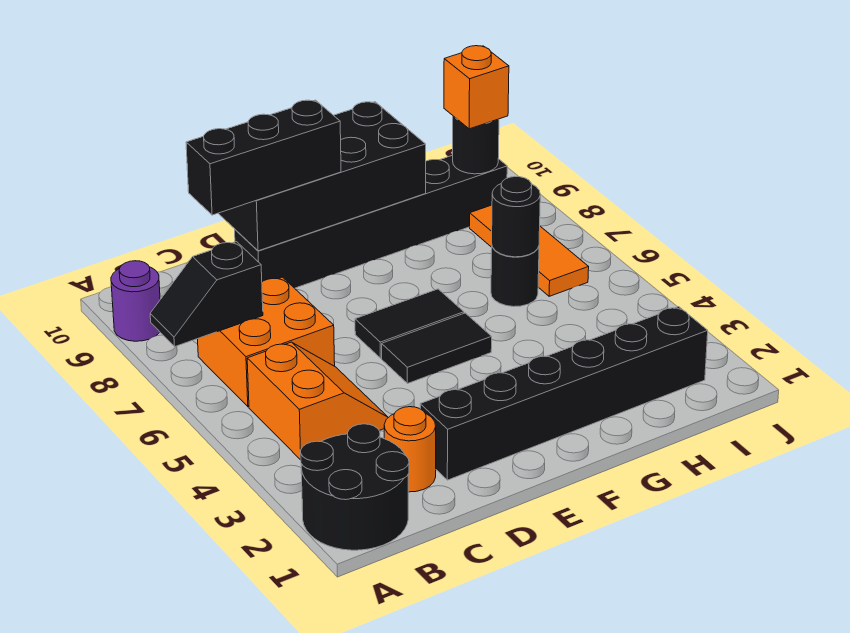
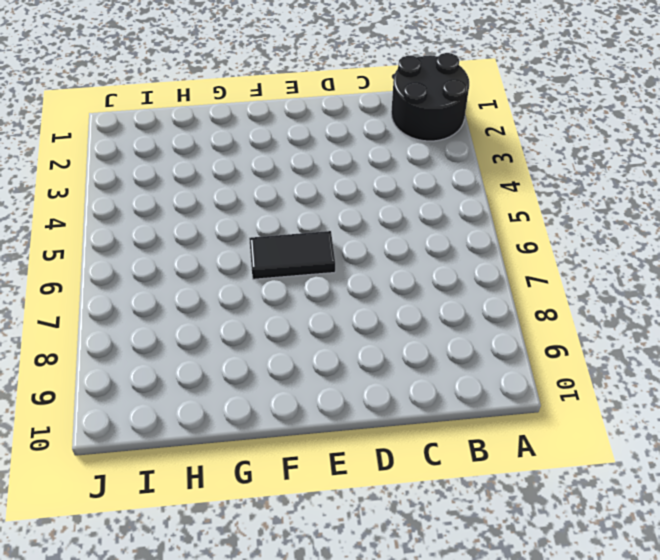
none -> purple 1x1 round brick [111,261,160,341]
none -> orange 2x2 slope [247,342,388,460]
none -> orange 2x2 brick [198,277,335,407]

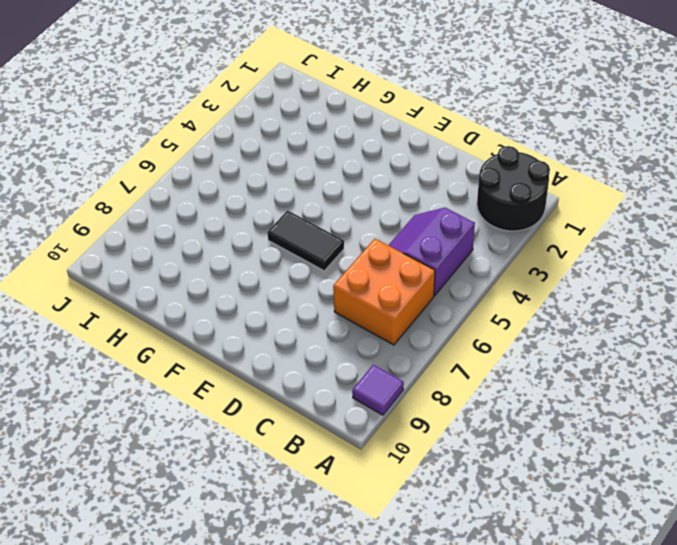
purple 1x1 tile [352,365,404,415] -> purple 1x1 round brick [111,261,160,341]
purple 2x2 slope [388,208,475,296] -> orange 2x2 slope [247,342,388,460]
none -> orange 1x1 round brick [384,407,436,492]
none -> black 1x6 brick [420,307,708,480]
none -> black 1x6 brick [235,155,507,288]

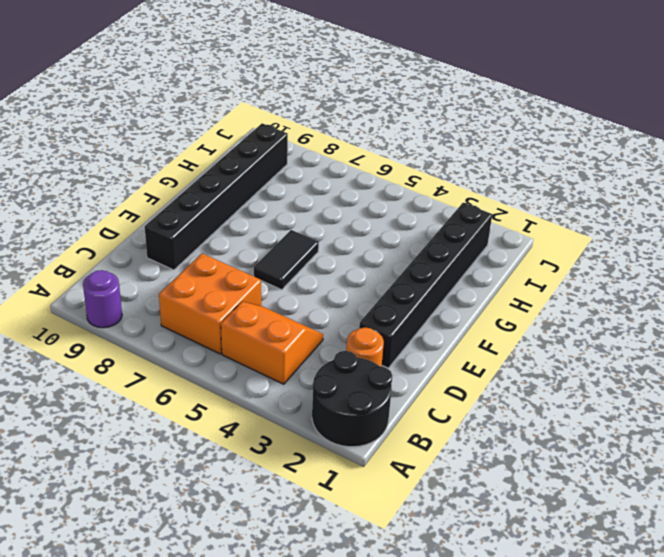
none -> black 1x2 tile [382,313,492,384]
none -> black 1x1 round brick [491,247,539,307]
none -> orange 1x3 tile [470,205,589,296]

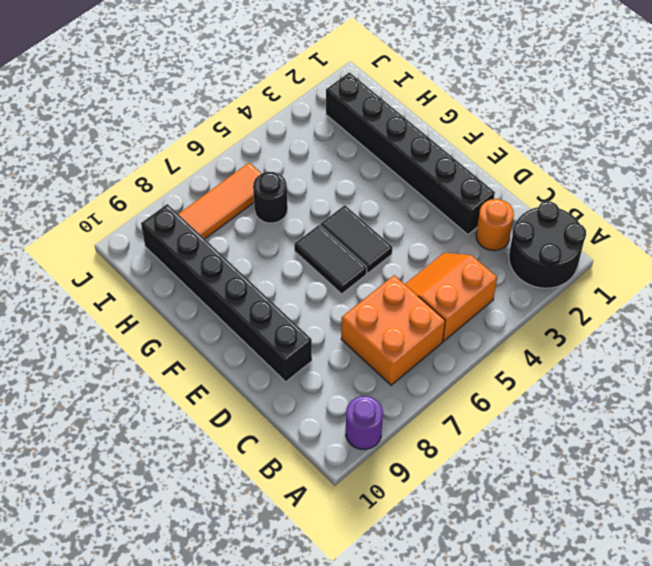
none -> black 1x2 slope [150,242,263,347]
none -> black 2x4 brick [218,102,426,251]
none -> black 1x1 round brick [492,177,540,257]

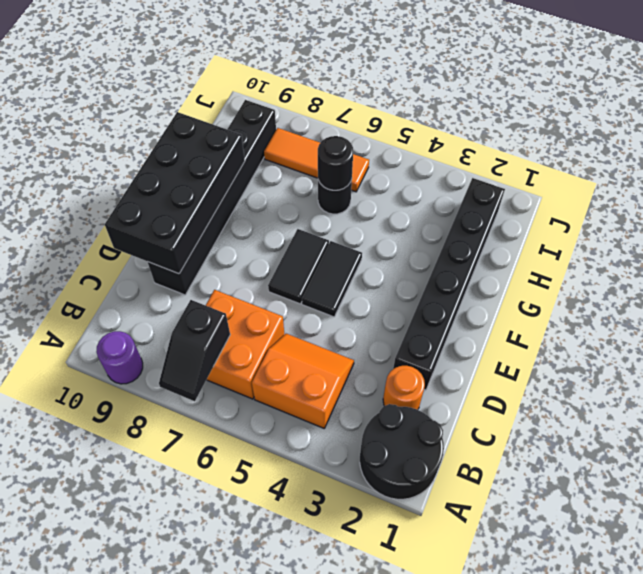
none -> black 1x1 round brick [453,116,499,174]
none -> black 1x3 brick [186,100,341,215]
none -> orange 1x1 brick [444,46,509,129]

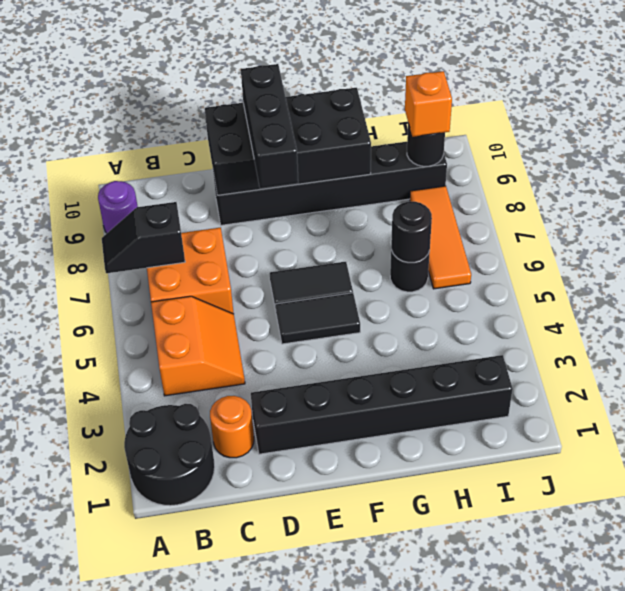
black 1x3 brick [241,64,298,188] -> black 1x3 brick turned to [186,100,341,215]

